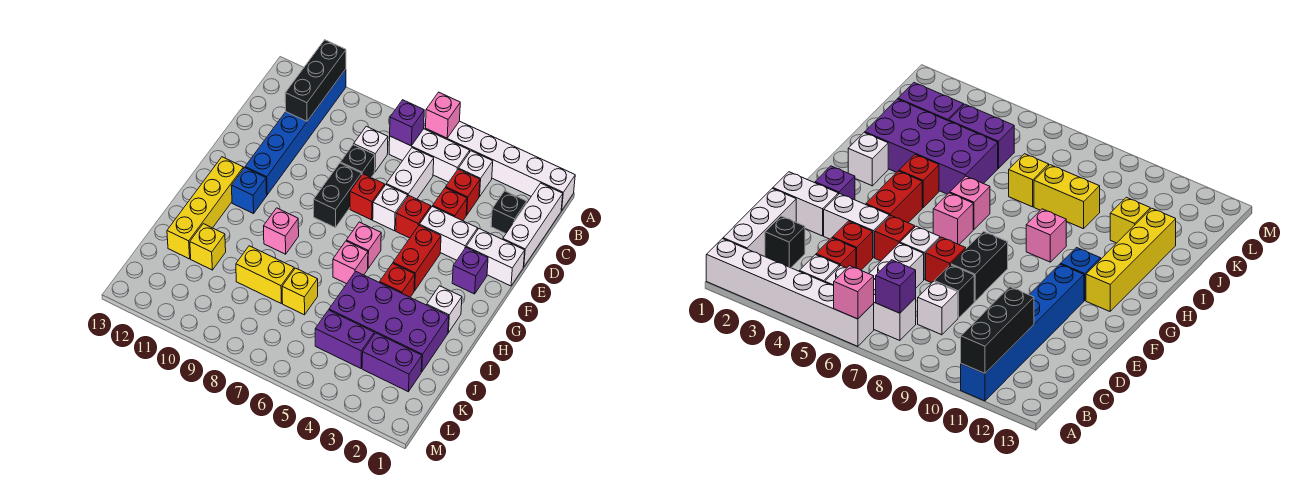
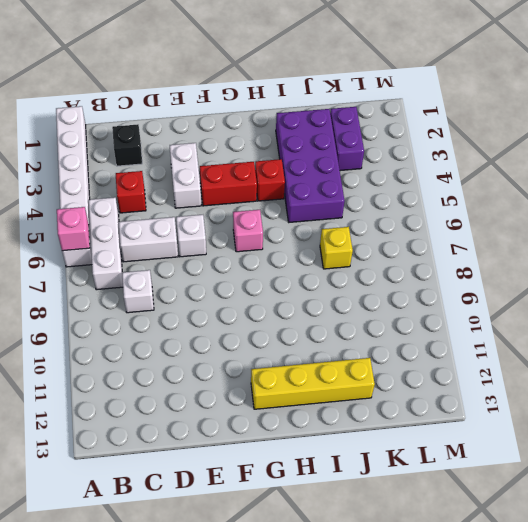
none -> blue 1x6 brick [245,69,346,195]
none -> white 1x3 brick [503,183,563,267]
none -> white 1x1 brick [459,151,493,197]
none -> red 1x1 brick [433,188,467,221]

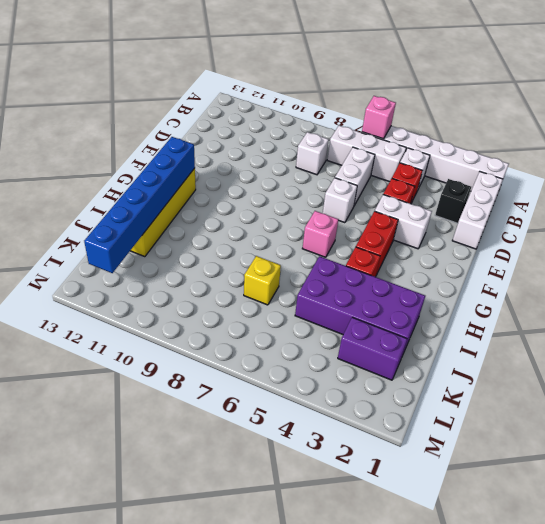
blue 1x6 brick [84,137,195,273] -> blue 1x6 brick moved to [245,69,346,195]
none -> black 1x1 brick [340,145,375,177]
none -> white 1x2 brick [466,229,525,286]
none -> red 1x1 brick [396,196,431,238]
none -> red 1x1 brick [350,174,385,220]

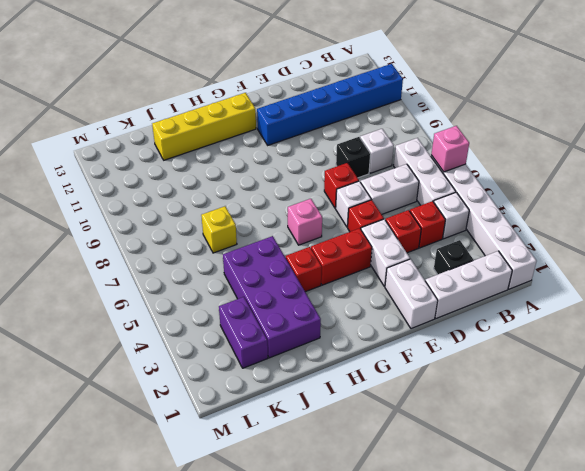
none -> black 1x2 brick [314,163,362,228]
none -> purple 1x1 brick [452,248,488,294]
none -> blue 1x1 brick [231,168,267,214]
none -> white 1x1 brick [427,286,462,333]

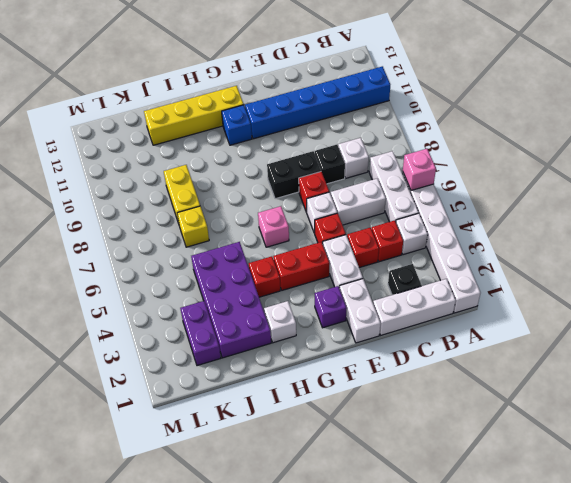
none -> pink 1x1 brick [333,241,368,284]
none -> pink 1x1 brick [264,208,299,254]
none -> yellow 1x1 brick [190,224,226,270]
none -> purple 1x2 brick [315,310,374,368]

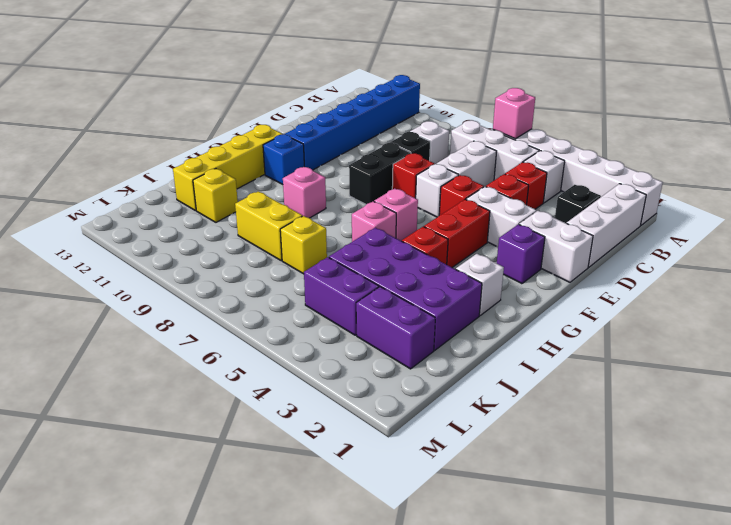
none -> black 1x3 brick [285,40,346,121]
none -> purple 1x1 brick [390,100,424,146]

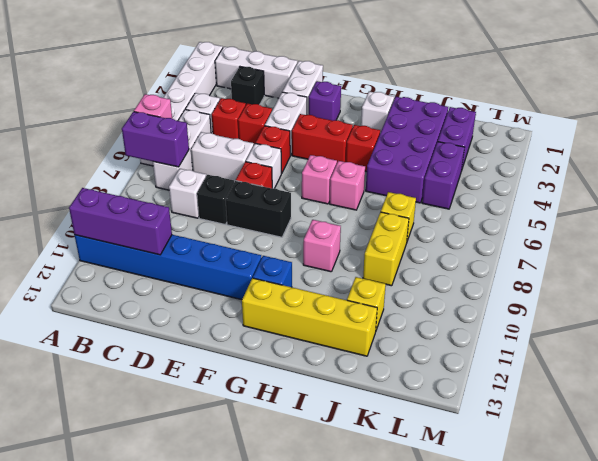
purple 1x2 brick [122,112,189,167] -> purple 1x1 brick [390,100,424,146]
purple 1x3 brick [69,188,172,255] -> black 1x3 brick [285,40,346,121]

